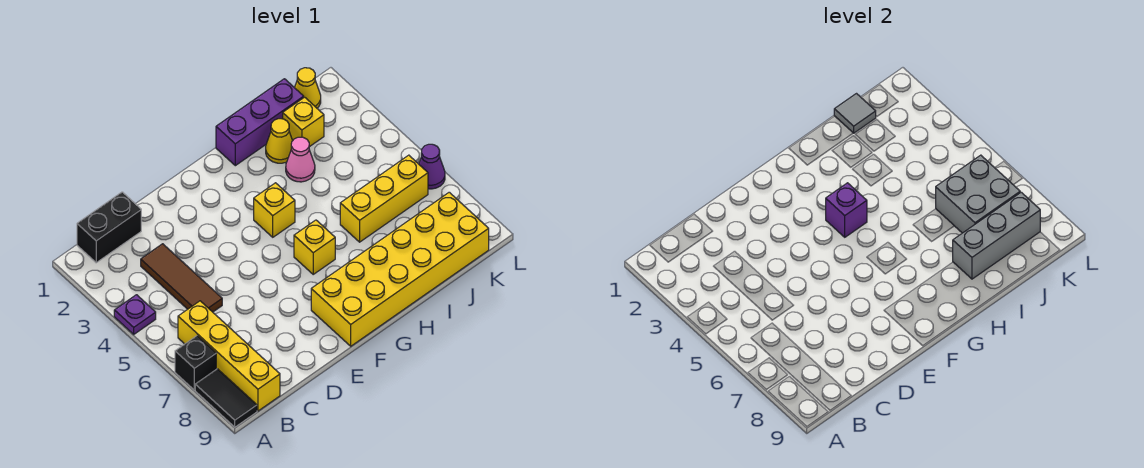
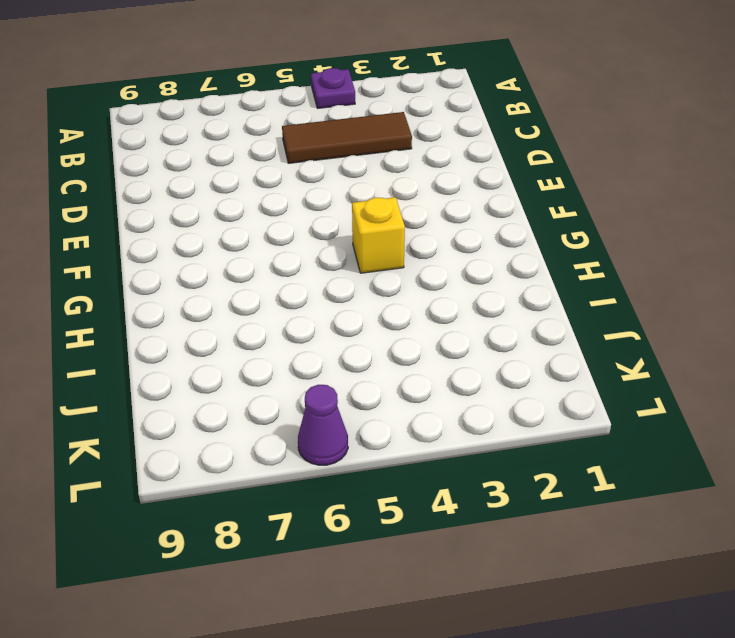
none -> black 1x1 brick [175,336,216,390]
none -> black 1x2 tile [195,369,257,427]
none -> black 1x2 brick [77,192,141,263]

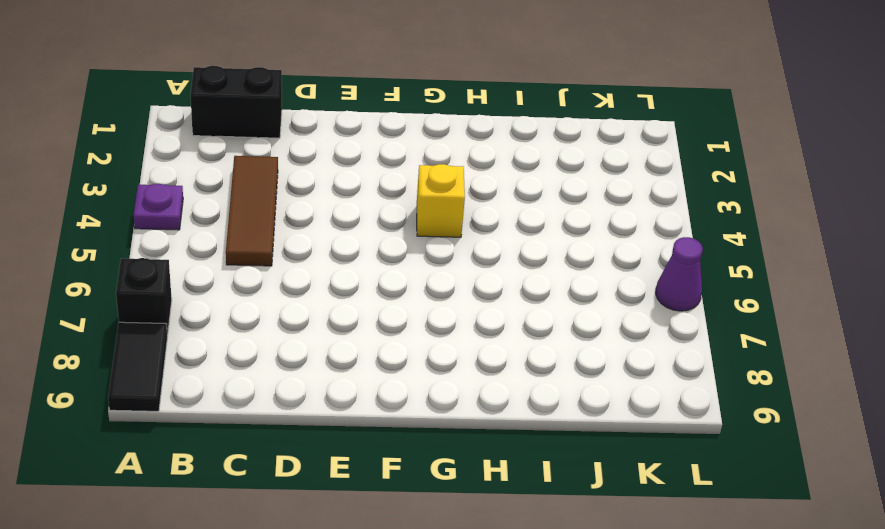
none -> yellow 1x4 brick [178,301,280,411]
none -> yellow 2x6 brick [311,192,489,346]
none -> yellow 1x1 brick [294,220,335,274]

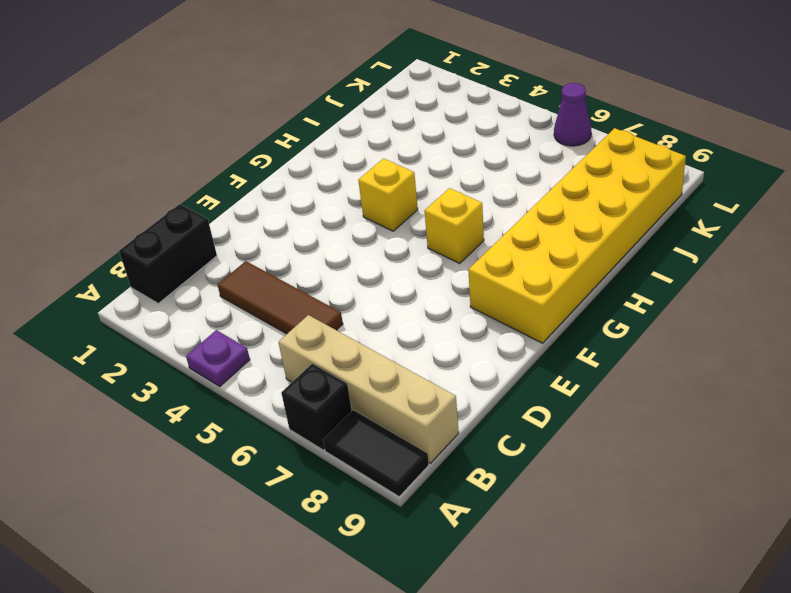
tan 1x4 brick [278,315,459,463] -> yellow 1x4 brick [178,301,280,411]
none -> purple 1x3 brick [216,79,304,166]
none -> yellow 1x1 cone [266,119,293,163]
none -> pink 1x1 cone [286,137,315,182]

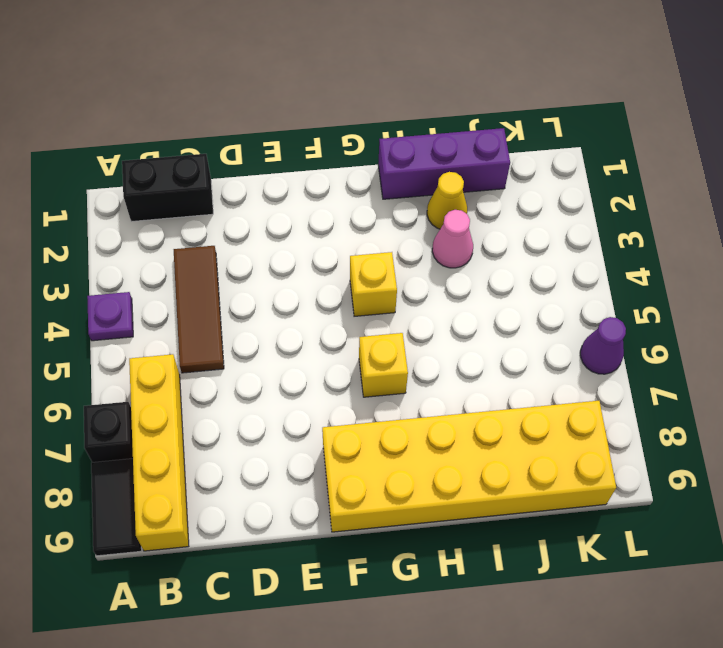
none -> yellow 1x3 brick [340,155,428,242]
none -> yellow 1x1 brick [283,97,324,147]
none -> yellow 1x1 cone [295,68,321,108]

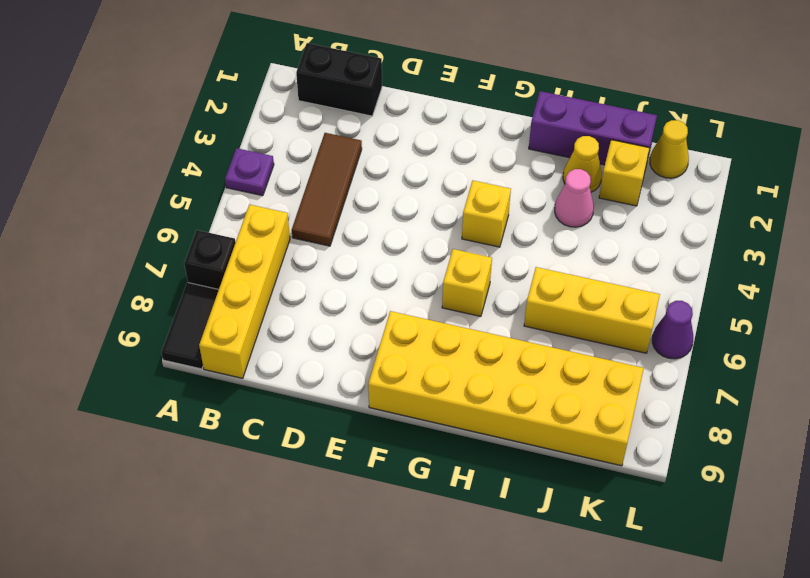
none -> purple 1x1 brick [826,183,867,237]
none -> grey 1x3 brick [953,192,1040,279]
none -> grey 1x1 tile [834,94,876,133]

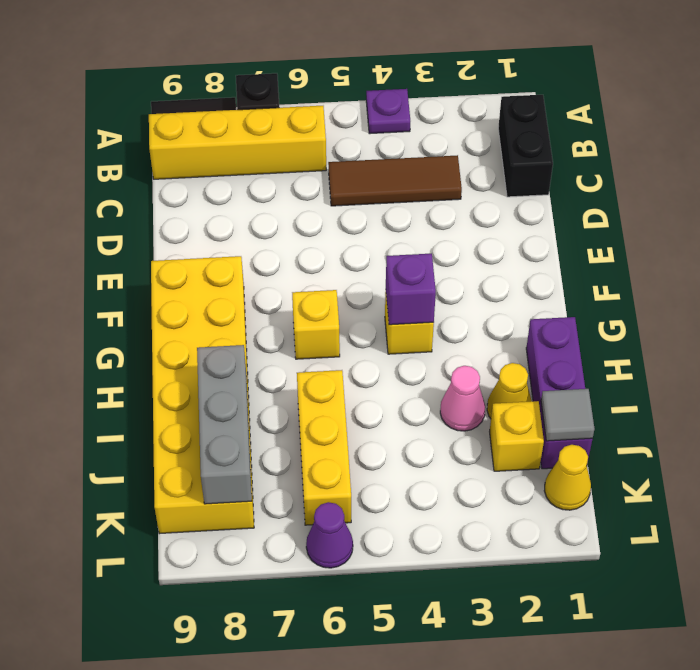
none -> grey 2x2 brick [936,155,1020,233]

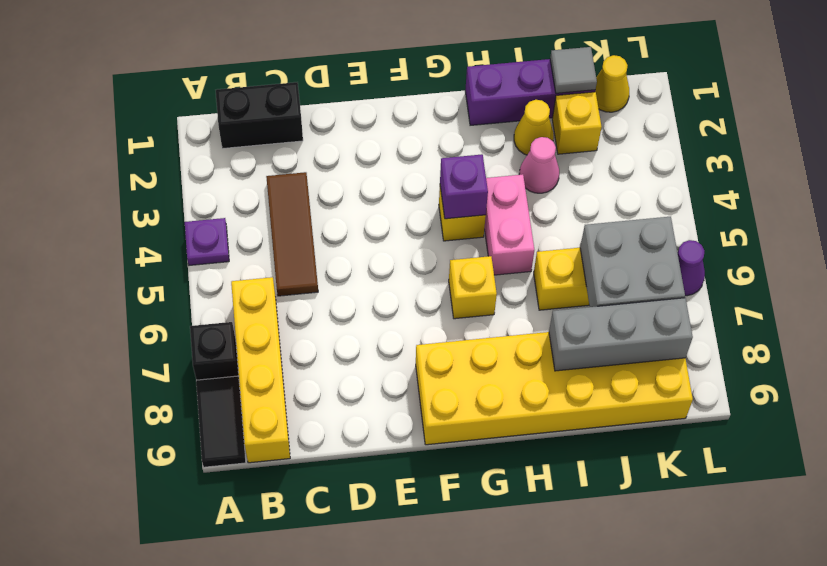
pink 1x2 brick [484,174,534,275] -> none

